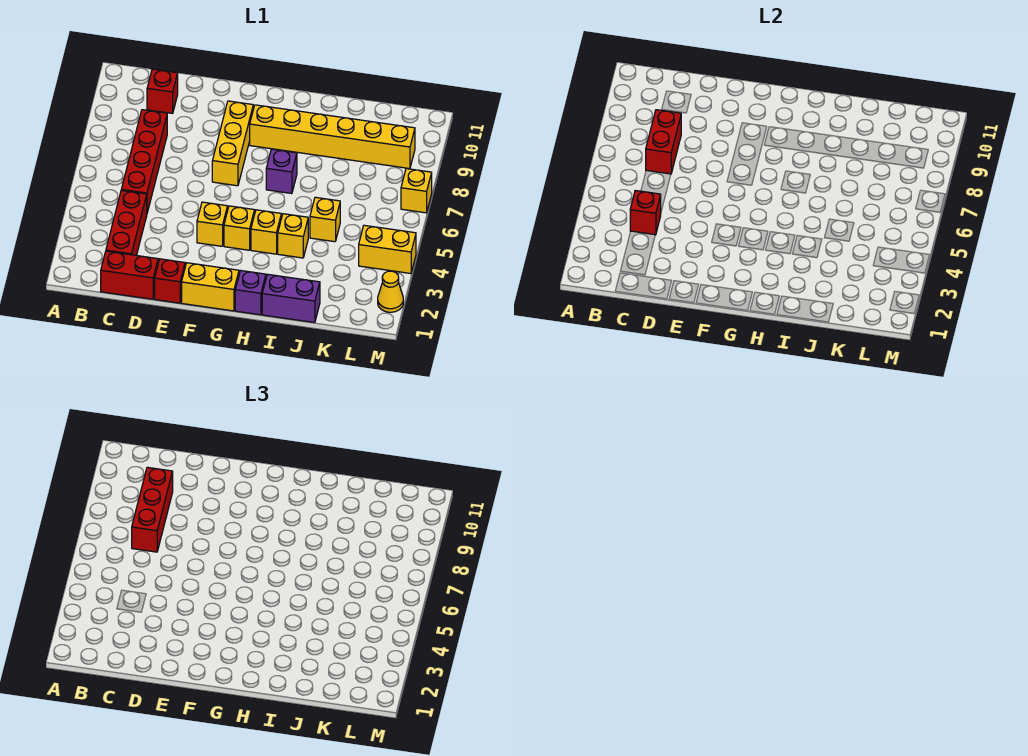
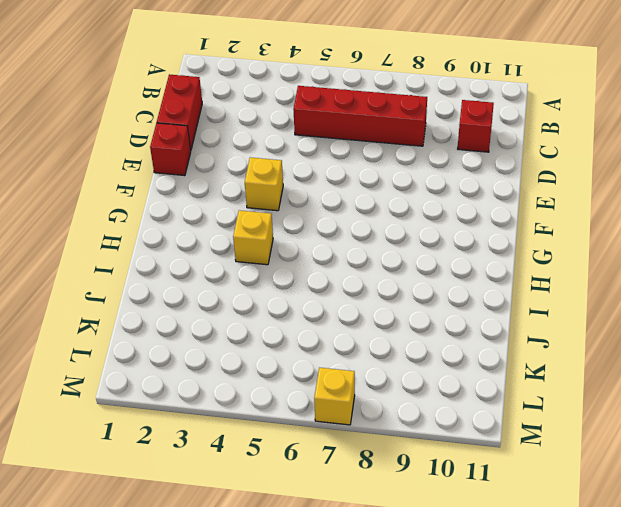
none -> red 1x3 brick [106,190,147,255]
none -> yellow 1x2 brick [182,263,239,311]
none -> yellow 1x3 brick [212,101,253,186]

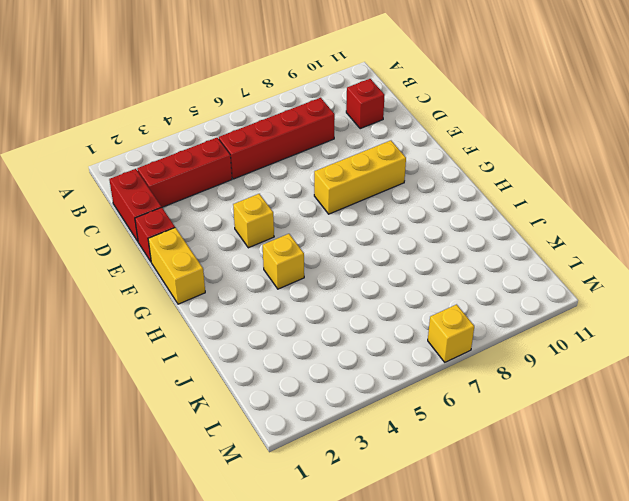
none -> yellow 1x1 brick [224,206,255,250]
none -> yellow 1x6 brick [250,105,415,169]
none -> purple 1x1 brick [235,271,266,315]

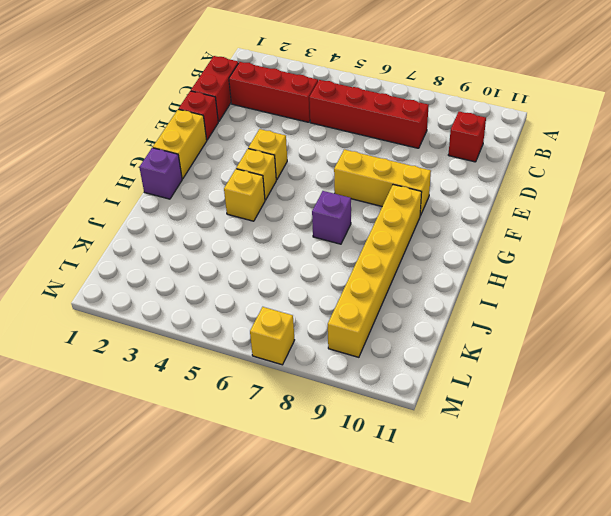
none -> purple 1x2 brick [262,274,320,323]
none -> yellow 1x1 brick [278,214,308,258]
none -> yellow 1x1 brick [310,197,340,242]

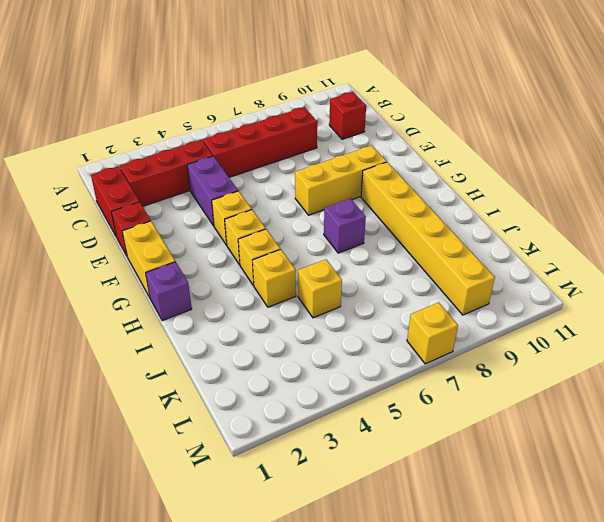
purple 1x2 brick [187,156,238,226] -> purple 1x2 brick moved to [262,274,320,323]
none -> yellow 1x2 brick [359,225,416,274]
none -> yellow 1x1 cone [378,271,403,312]
none -> red 1x1 brick [630,190,661,235]

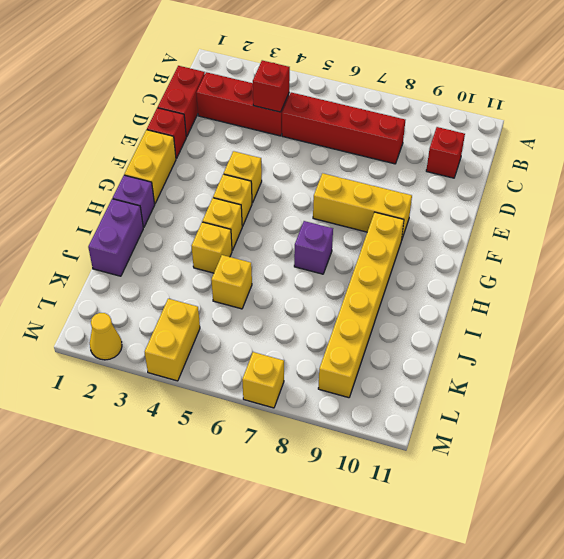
none -> red 1x2 brick [646,110,681,174]
none -> red 1x3 brick [132,467,173,552]

